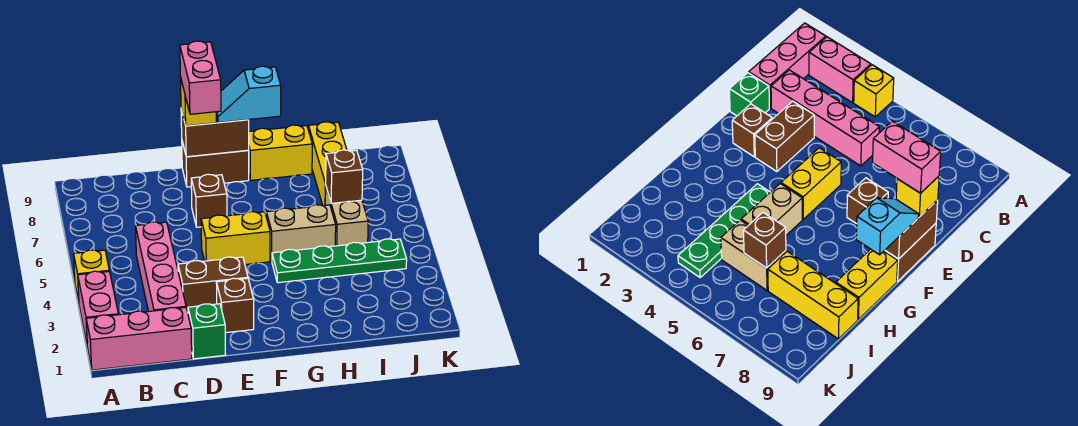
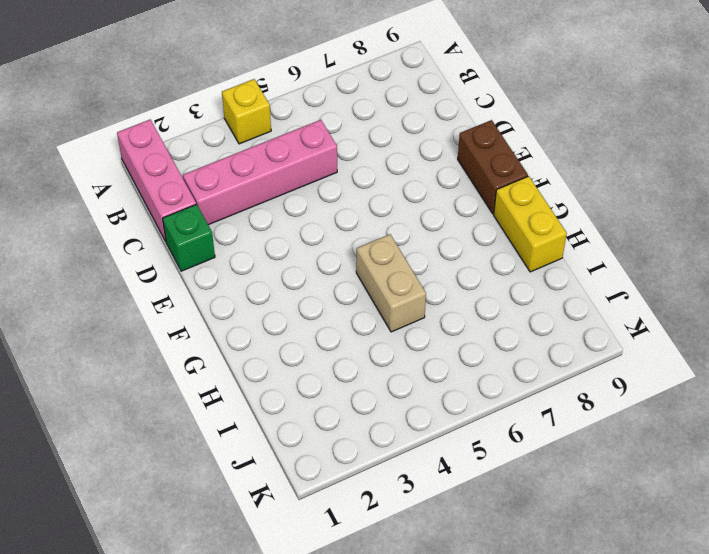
none -> pink 1x2 brick [78,271,118,343]
none -> brown 1x2 brick [178,257,248,312]
none -> brown 1x1 brick [216,278,254,333]

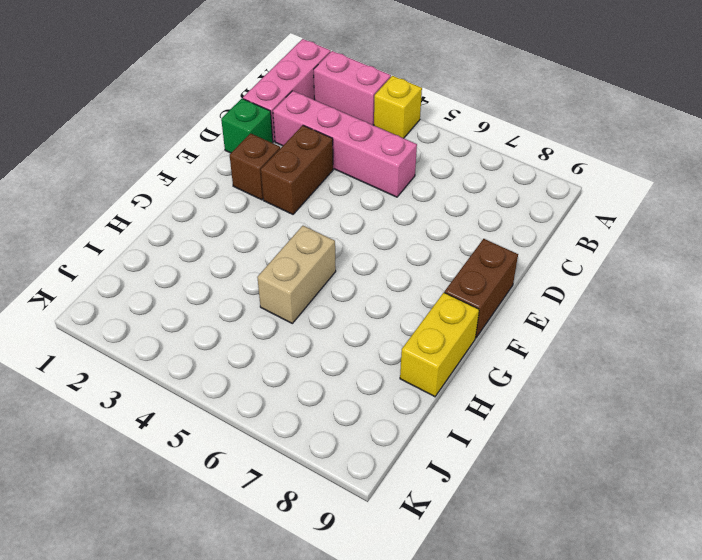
none -> yellow 1x2 brick [201,212,270,265]
none -> brown 1x1 brick [191,174,227,227]
none -> green 1x4 plate [272,239,407,283]

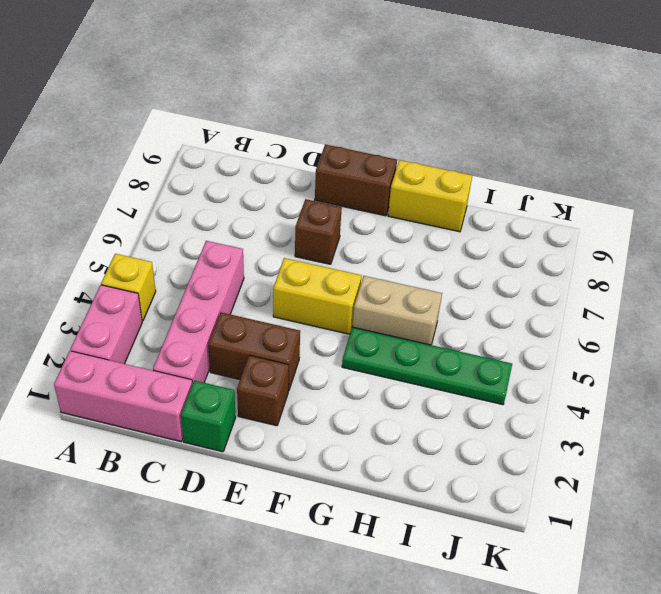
none -> tan 1x2 brick [325,187,368,246]
none -> yellow 1x3 brick [308,122,347,206]
none -> brown 1x2 brick [181,109,249,157]

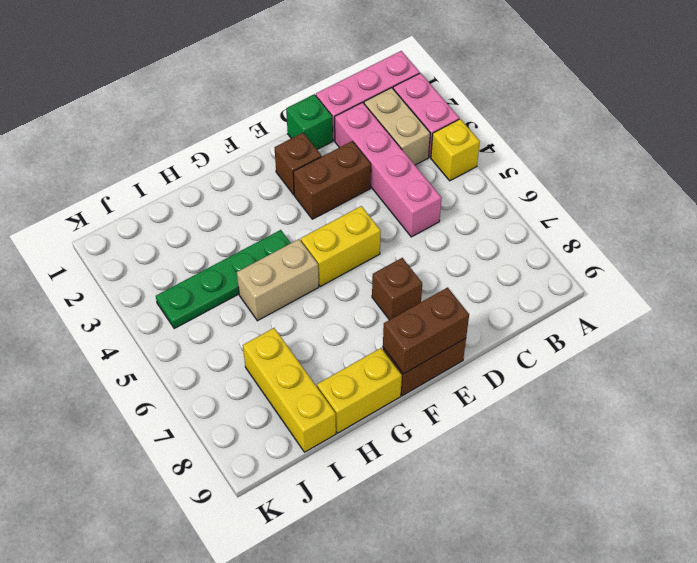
tan 1x2 brick [364,88,430,165] -> tan 1x2 brick moved to [325,187,368,246]
none -> brown 1x1 brick [325,150,363,203]
none -> yellow 1x1 brick [181,81,216,126]
none -> cyan 1x2 slope [216,66,281,123]

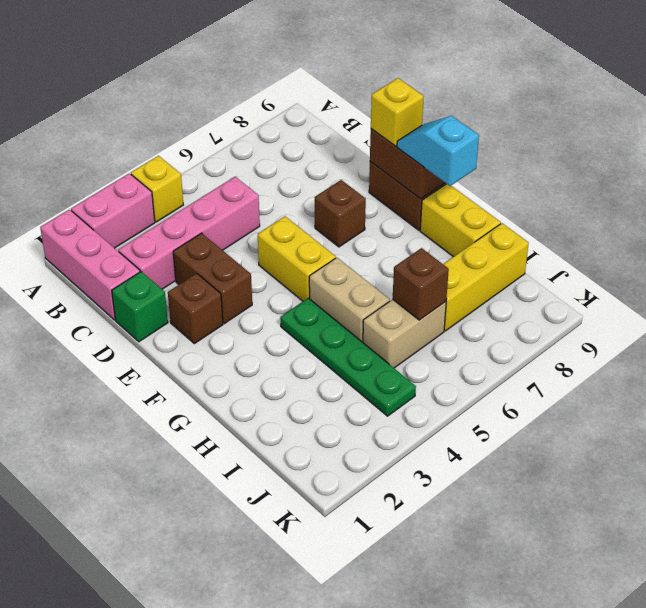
none -> pink 1x2 brick [180,41,221,114]

